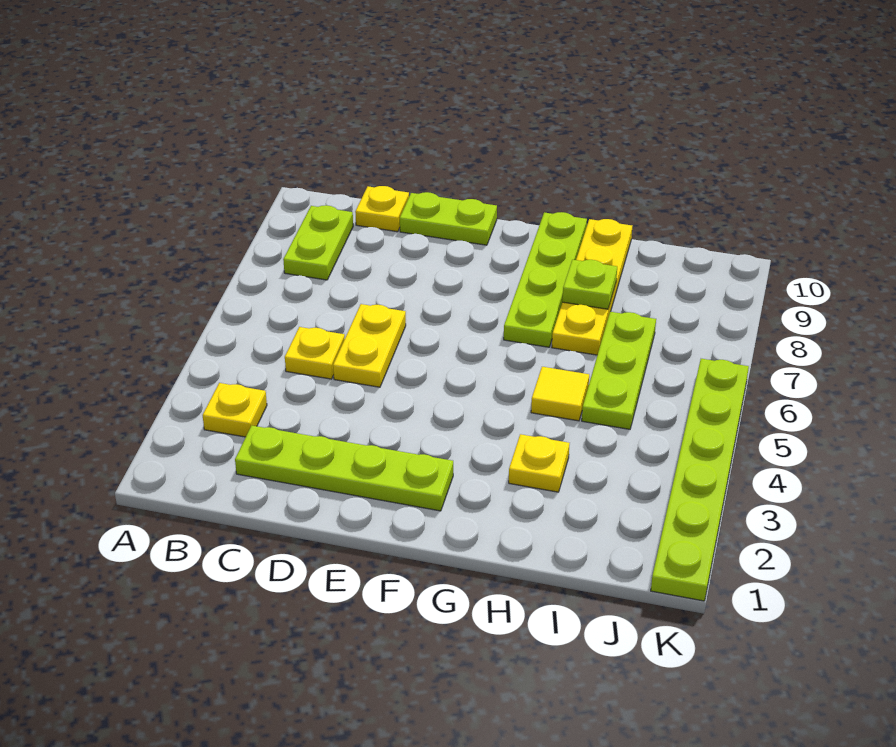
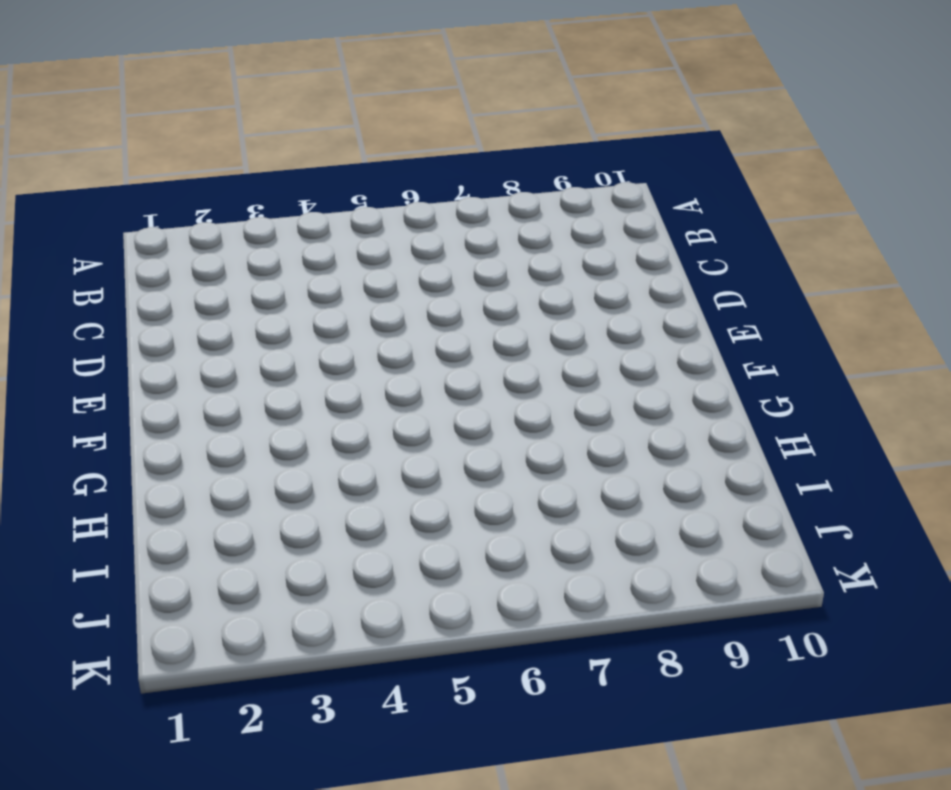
none -> yellow 1x1 plate [203,383,267,437]
none -> lime 1x2 plate [283,205,353,280]
none -> lime 1x4 plate [235,425,453,511]

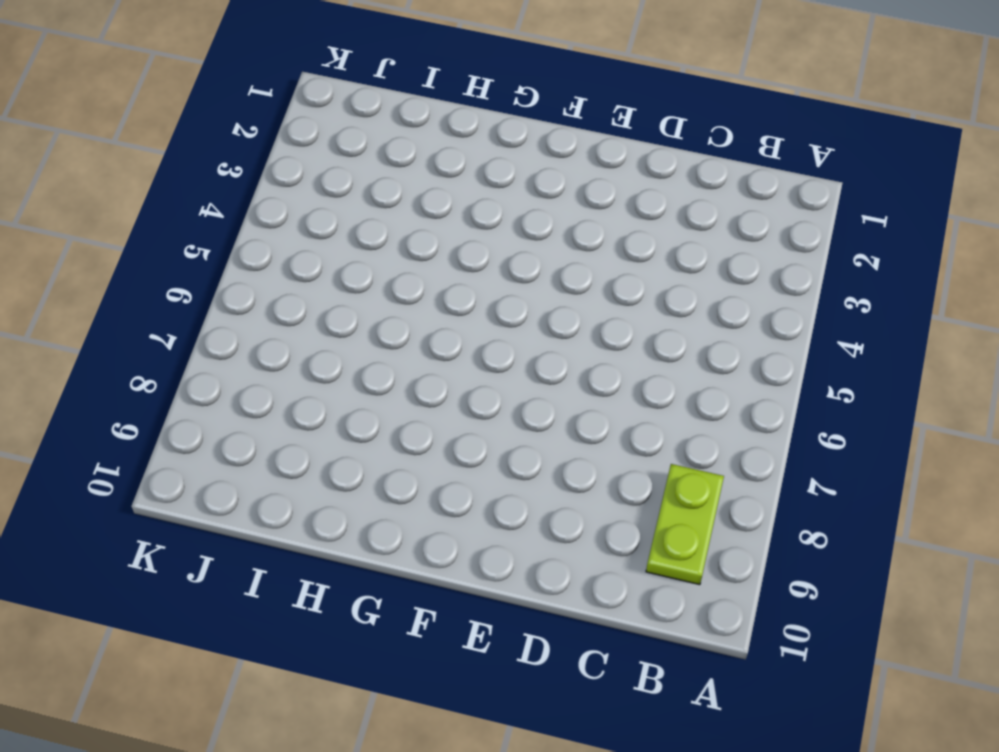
none -> yellow 1x1 plate [203,383,267,437]
none -> lime 1x4 plate [235,425,453,511]
none -> yellow 1x1 plate [285,327,345,379]

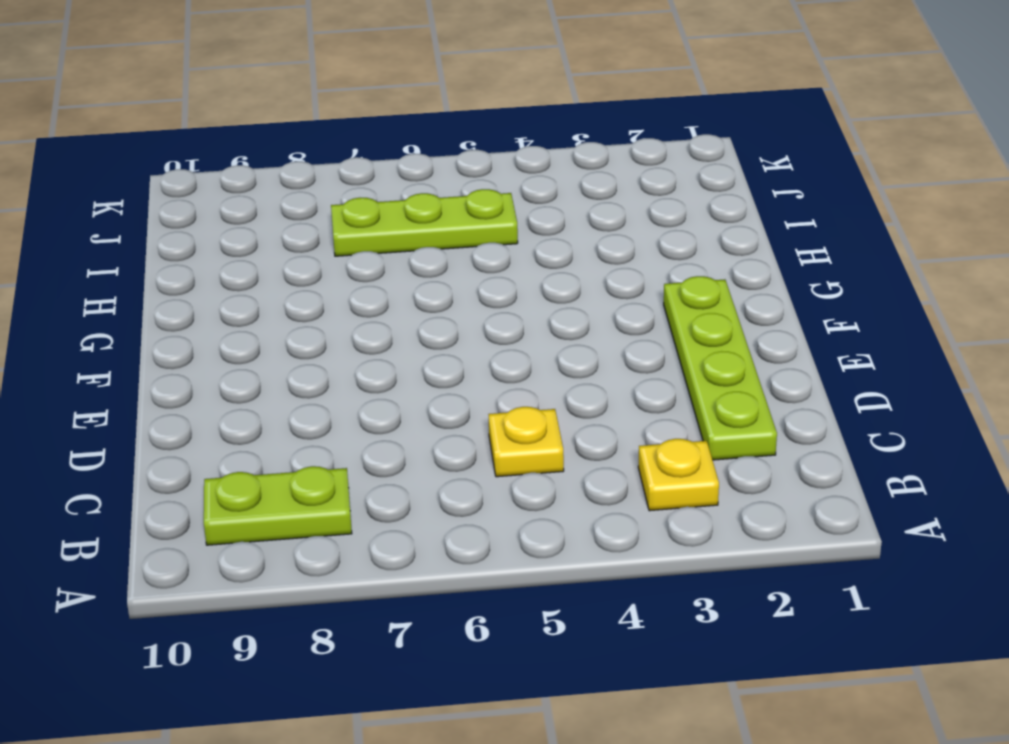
none -> yellow 1x1 plate [355,186,409,232]
none -> yellow 1x2 plate [333,304,406,387]
none -> lime 1x2 plate [400,192,497,245]

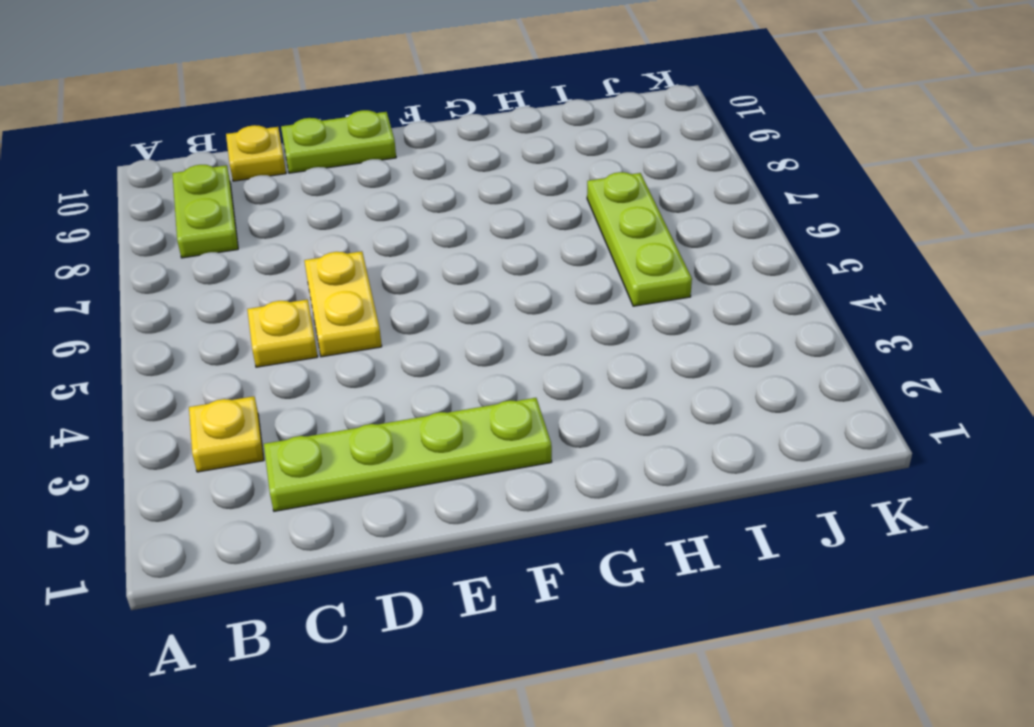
none -> lime 1x4 plate [504,212,587,347]
none -> yellow 1x1 plate [509,434,570,492]
none -> yellow 1x1 tile [531,367,589,421]

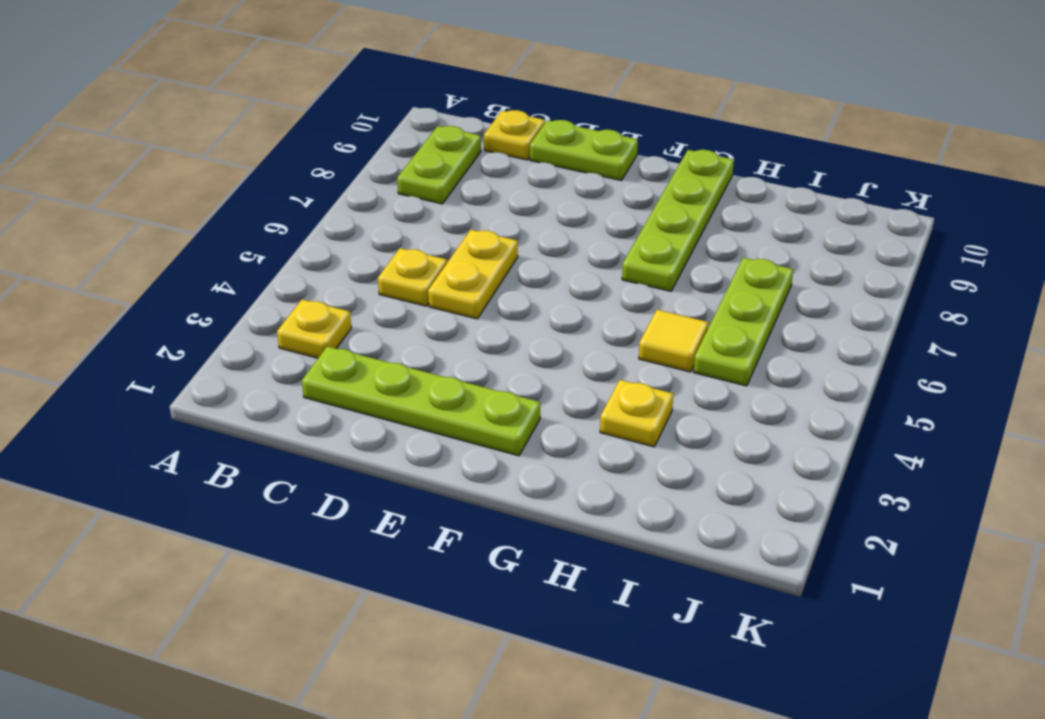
none -> yellow 1x4 plate [552,219,632,355]
none -> lime 1x6 plate [651,359,749,601]
none -> lime 1x1 plate [562,260,617,309]

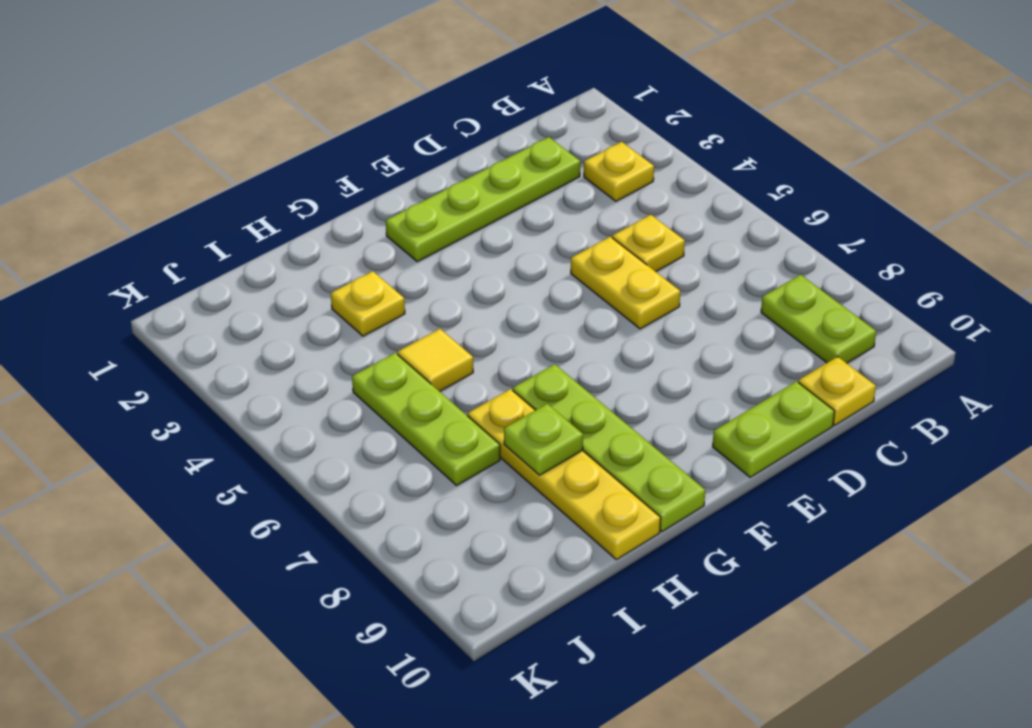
none -> lime 1x6 plate [651,359,749,601]

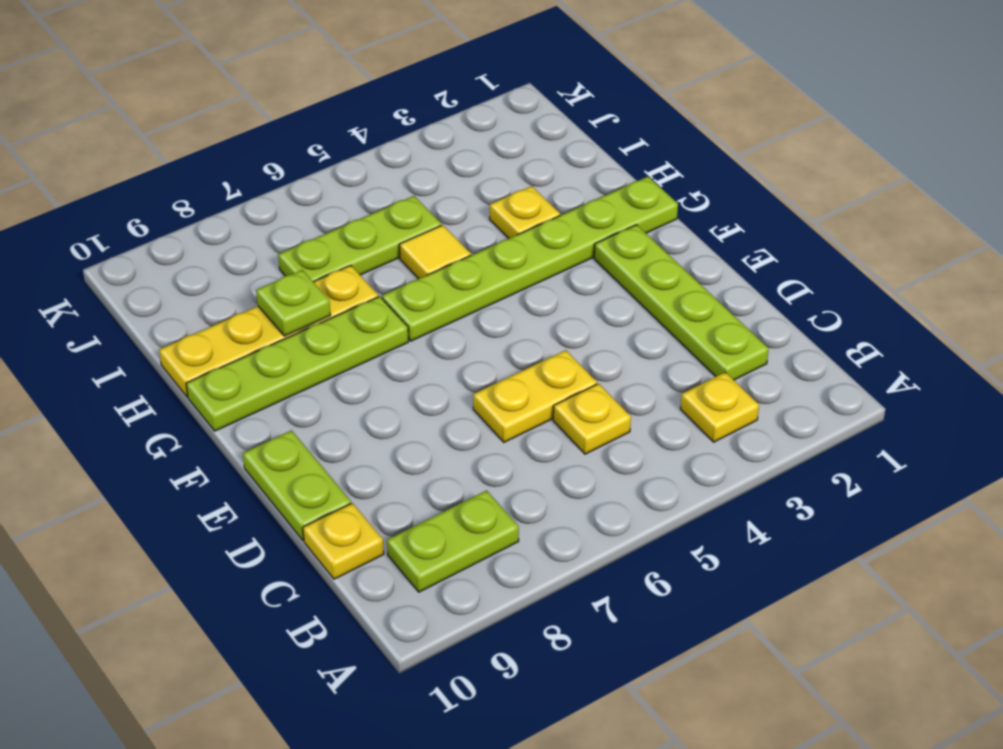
lime 1x6 plate [382,177,678,341] -> lime 1x6 plate moved to [651,359,749,601]

